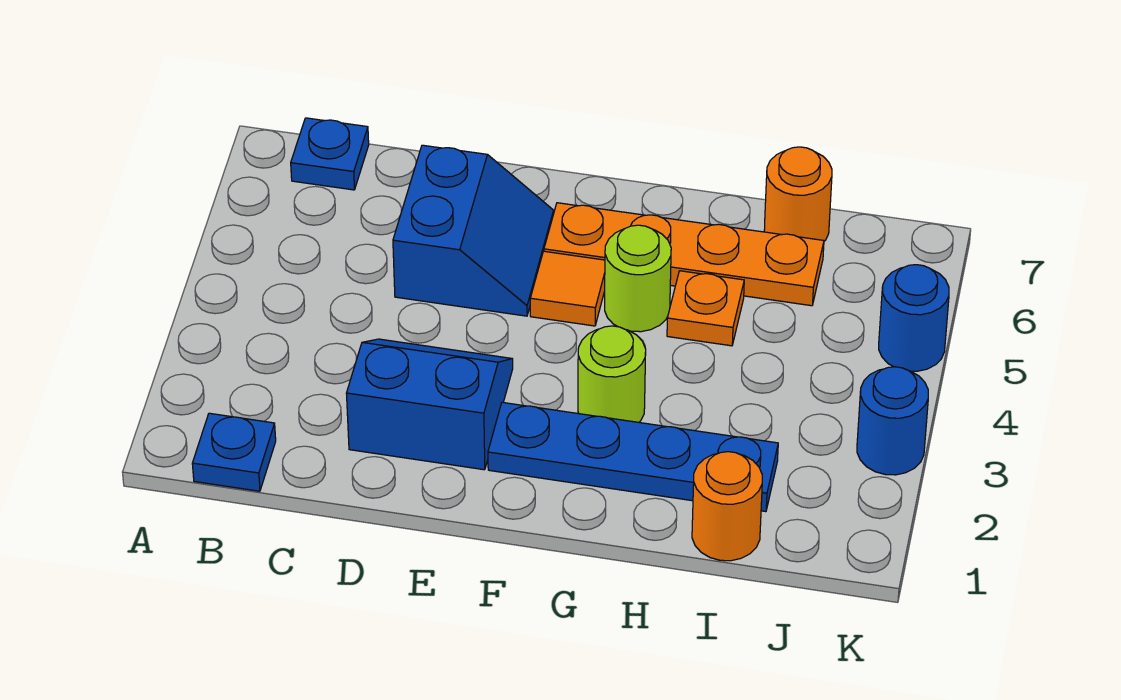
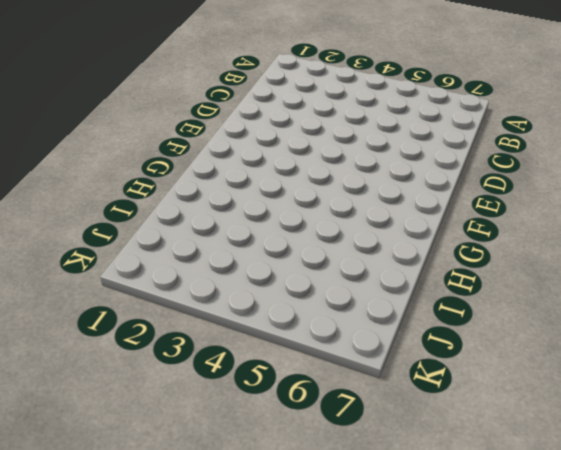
none -> blue 1x1 plate [192,413,276,491]
none -> blue 1x1 plate [291,118,369,190]
none -> blue 2x2 slope [346,339,513,470]

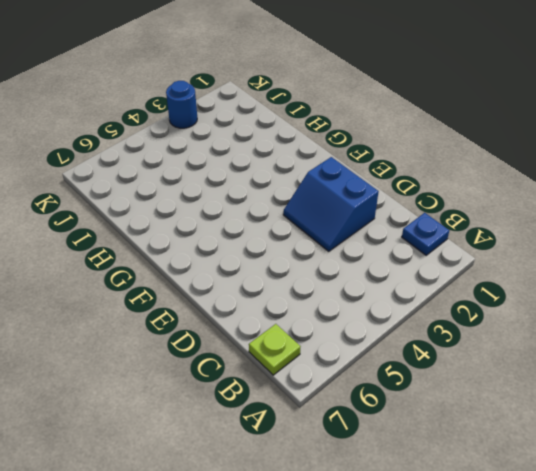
lime 1x1 plate [249,324,301,375] -> blue 1x1 plate [291,118,369,190]
none -> blue 2x2 slope [393,145,554,316]
none -> blue 1x4 plate [488,402,778,512]
none -> orange 1x1 tile [530,251,605,326]

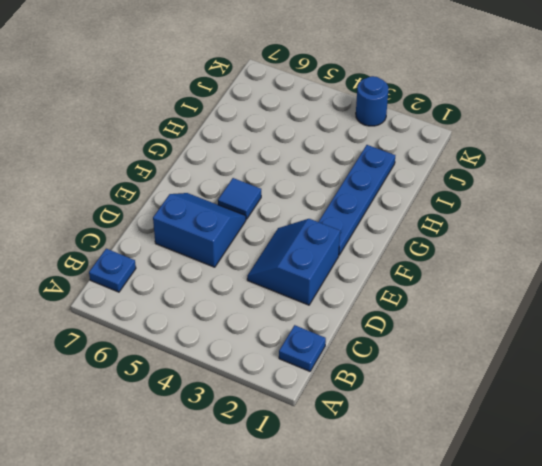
blue 1x1 tile [218,178,261,219] -> orange 1x1 tile [530,251,605,326]
none -> orange 1x4 plate [544,203,824,306]
none -> lime 1x1 round brick [578,326,646,422]
none -> lime 1x1 round brick [605,225,671,332]

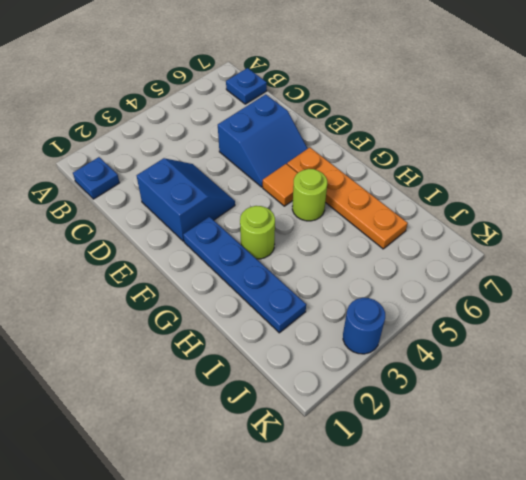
none -> orange 1x1 plate [667,271,744,346]
none -> orange 1x1 round brick [692,452,762,561]
none -> orange 1x1 round brick [764,147,832,241]

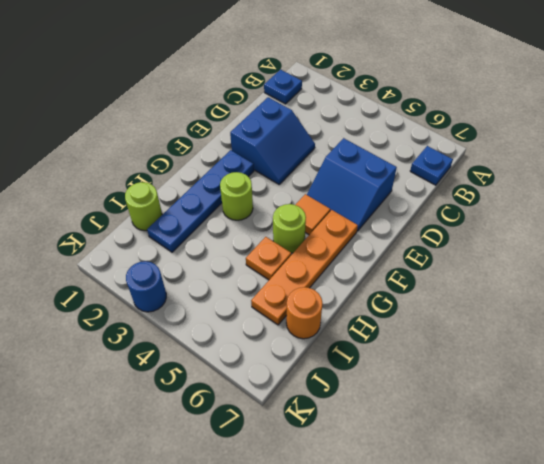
lime 1x1 round brick [125,182,162,231] -> orange 1x1 round brick [692,452,762,561]
none -> blue 1x1 round brick [879,265,949,371]

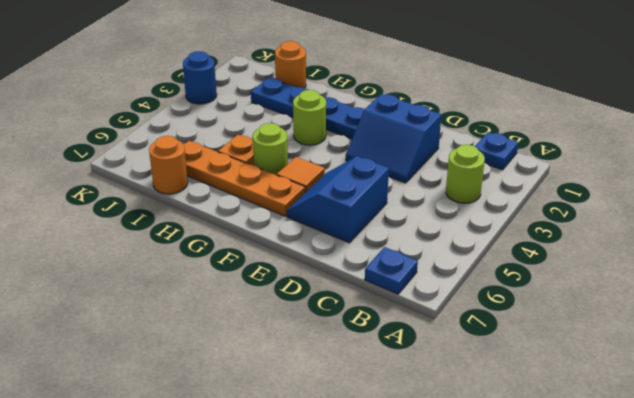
lime 1x1 round brick [446,145,485,203] -> none
none -> blue 1x1 round brick [879,265,949,371]

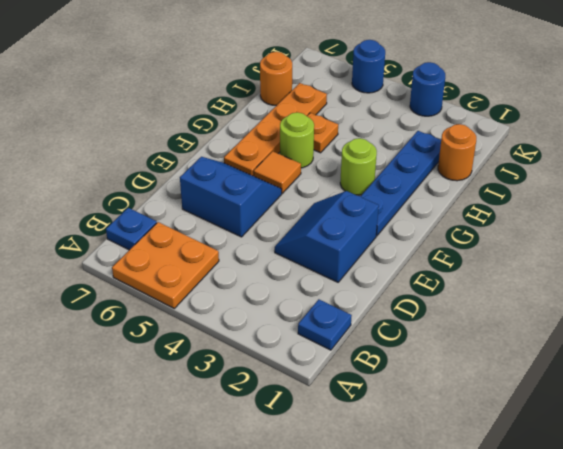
orange 2x2 plate [112,222,219,308] -> none

